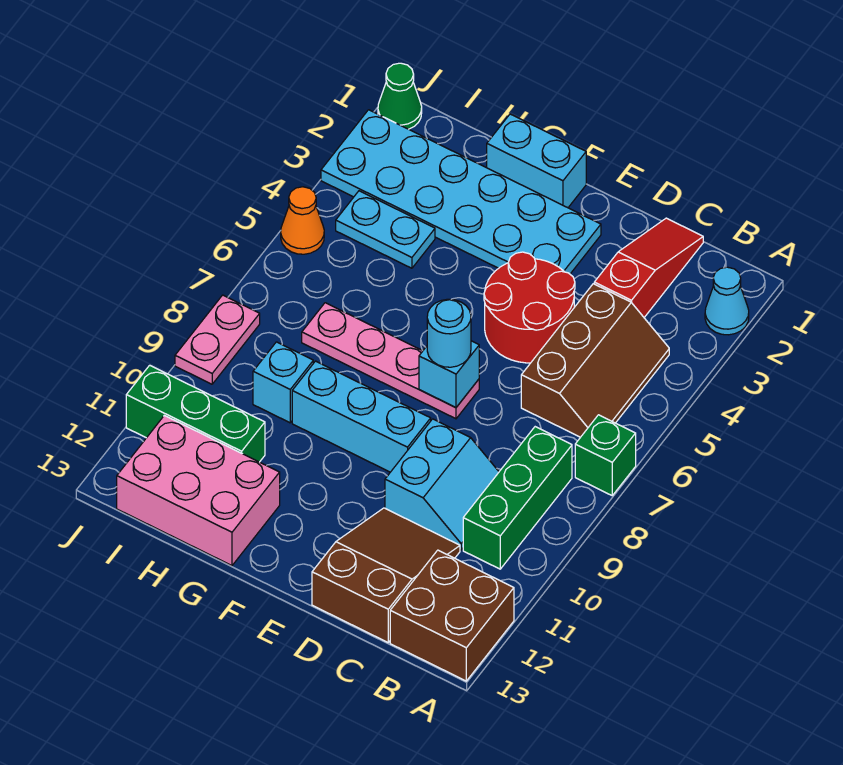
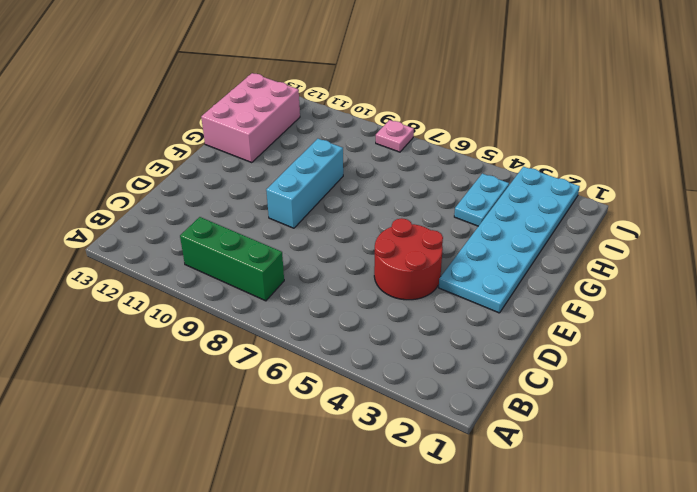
pink 1x1 plate [376,120,414,152] -> pink 1x2 plate [175,295,260,384]
none -> cyan 1x1 cone [705,267,749,335]
none -> green 1x1 brick [575,415,636,495]
none -> brown 2x2 brick [390,550,514,681]

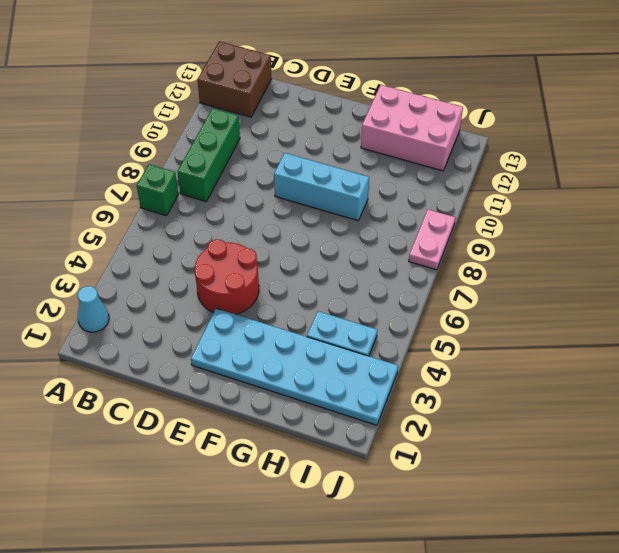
none -> brown 2x3 slope [521,284,669,437]
none -> red 1x3 slope [594,218,703,317]
none -> cyan 2x2 slope [385,419,499,550]

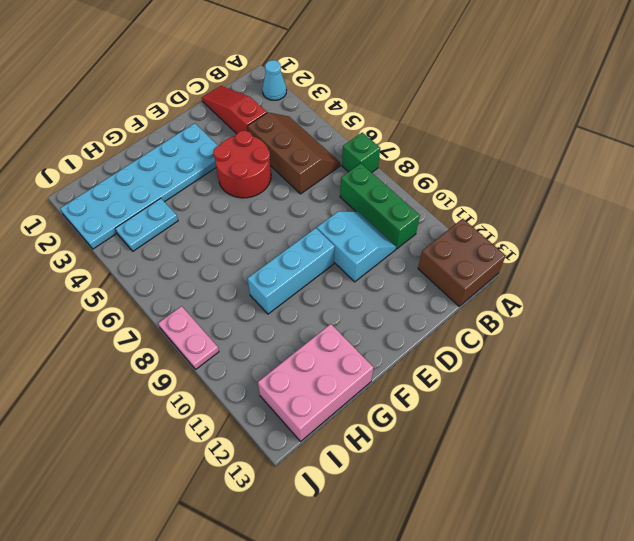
none -> brown 2x3 slope [312,508,460,642]
none -> pink 1x4 plate [302,303,479,419]
none -> cyan 1x2 brick [487,114,586,208]

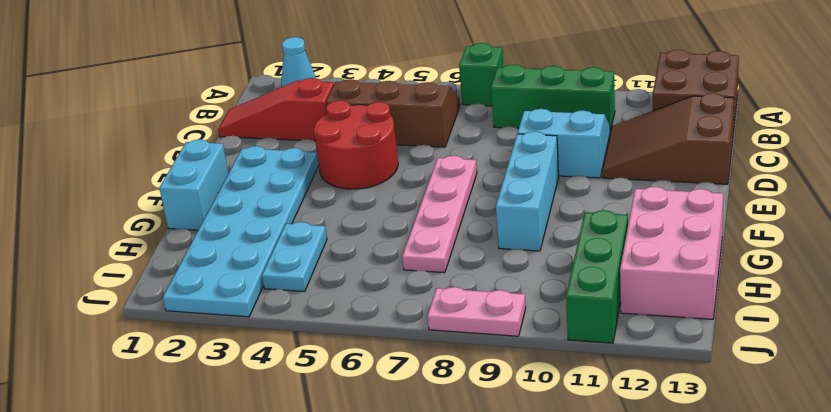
none -> cyan 1x1 brick [253,342,313,423]
none -> green 1x1 cone [378,63,422,129]
none -> orange 1x1 cone [281,187,324,254]

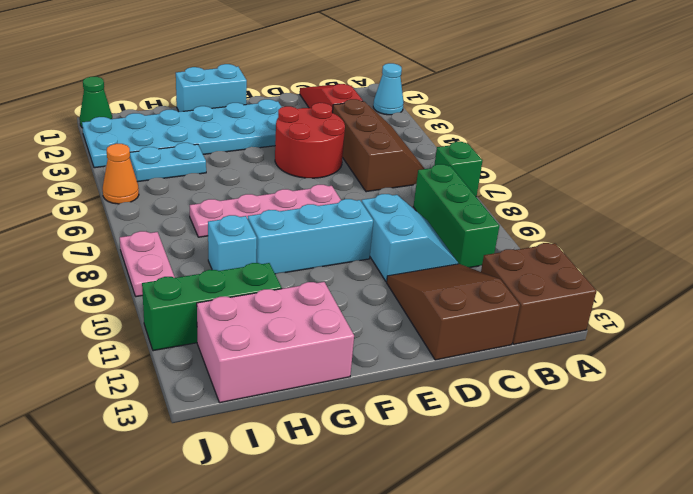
none -> cyan 1x1 brick [419,341,479,408]
none -> cyan 1x1 round brick [427,299,471,367]

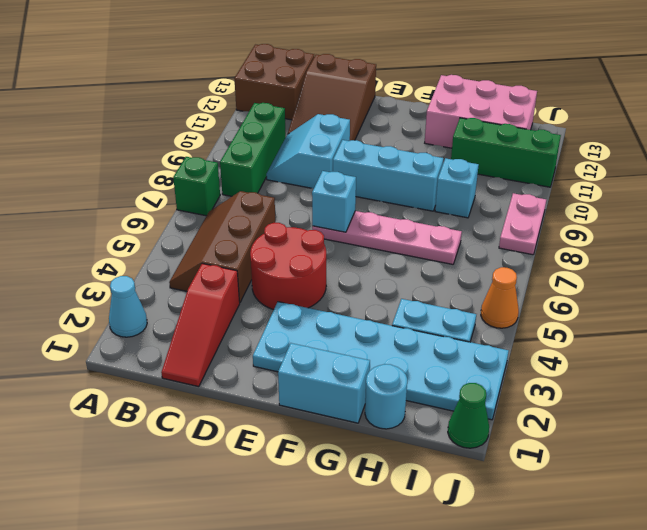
cyan 1x1 round brick [365,364,407,429] -> cyan 1x1 round brick moved to [427,299,471,367]

